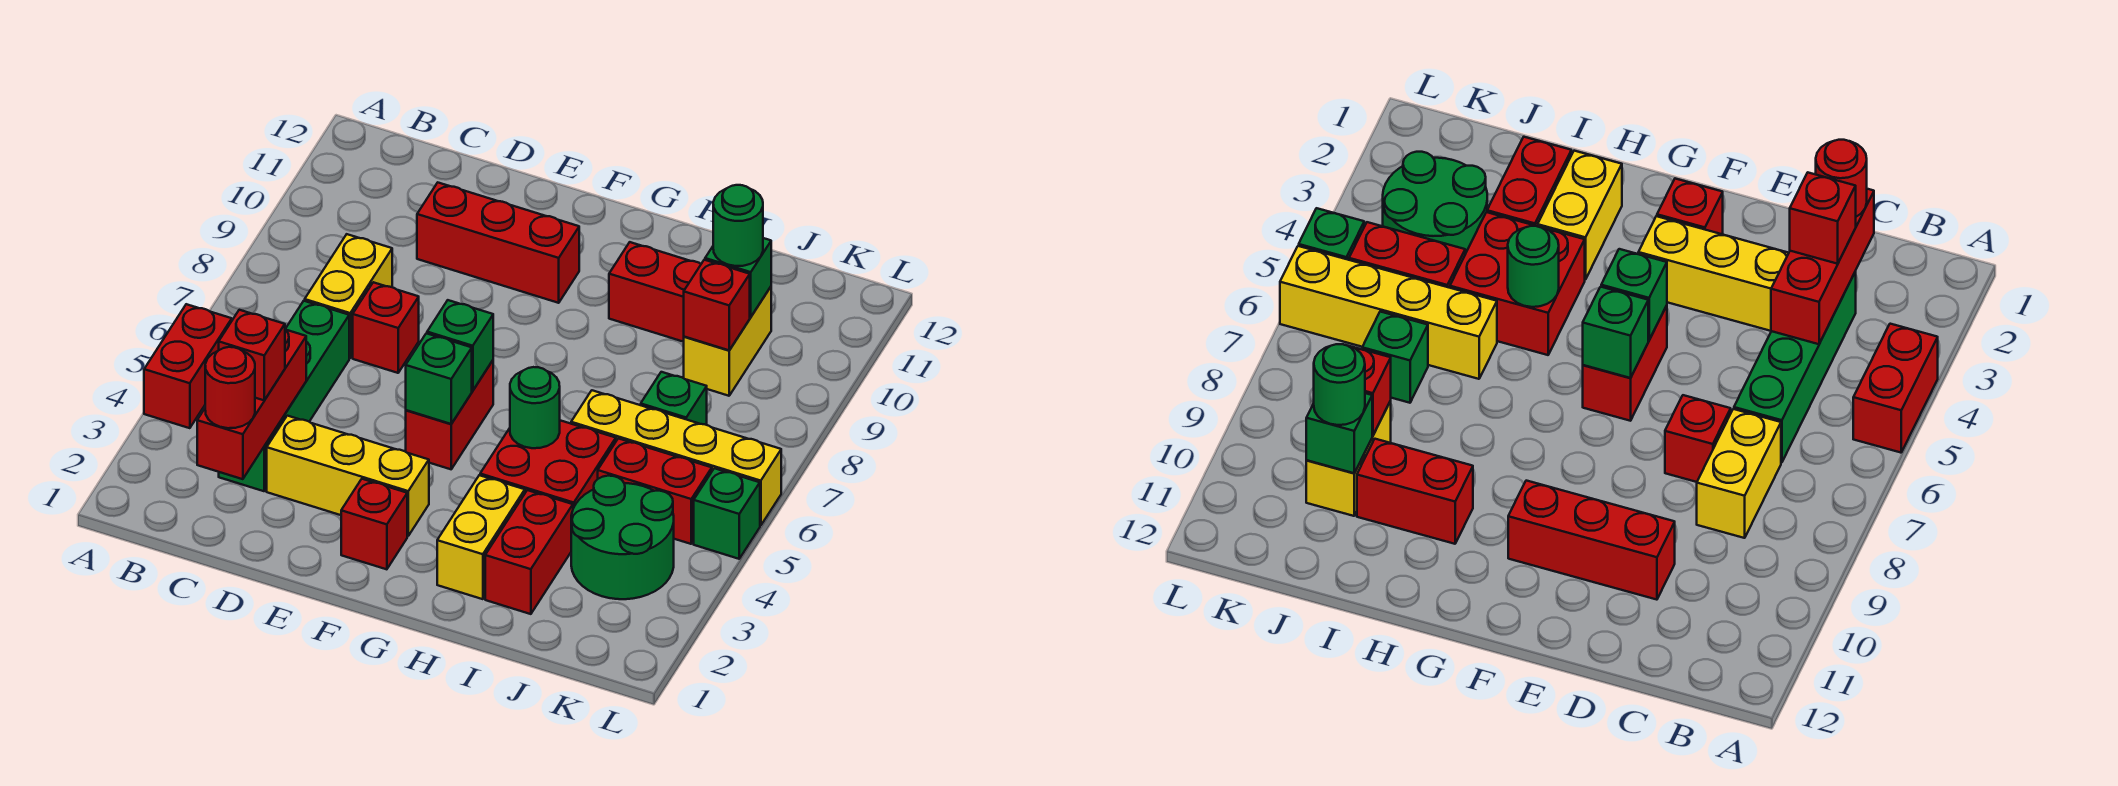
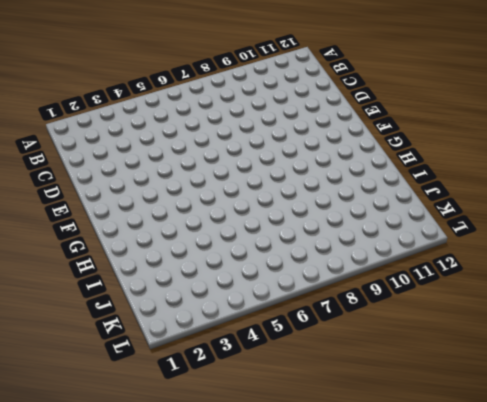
none -> red 1x2 brick [144,304,232,428]
none -> green 1x4 brick [219,301,349,491]
none -> yellow 1x2 brick [305,234,392,358]

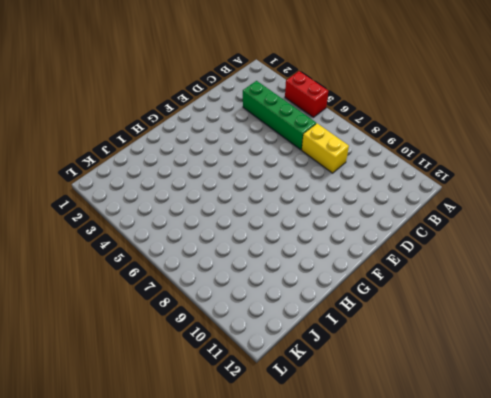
none -> yellow 1x3 brick [267,416,429,536]
none -> red 1x1 brick [353,282,419,373]
none -> red 1x3 brick [417,183,579,303]

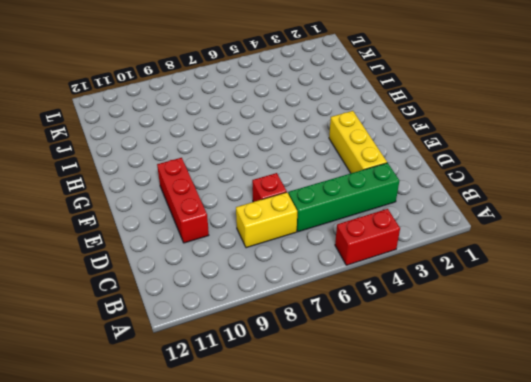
none -> red 1x1 brick [341,479,407,569]
none -> red 1x2 brick [406,361,493,469]
none -> yellow 1x2 brick [437,475,525,599]

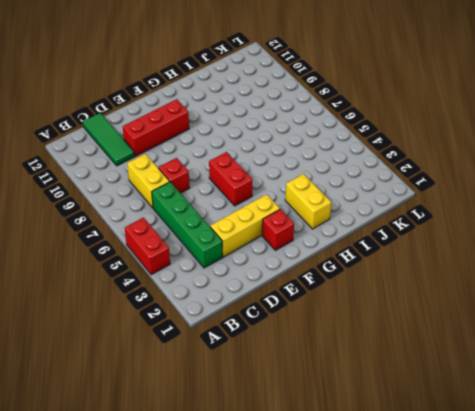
green 1x3 tile [83,113,135,166] -> none
none -> red 2x2 brick [480,420,616,508]
none -> red 1x2 brick [609,242,701,342]
none -> red 1x2 brick [485,490,573,614]

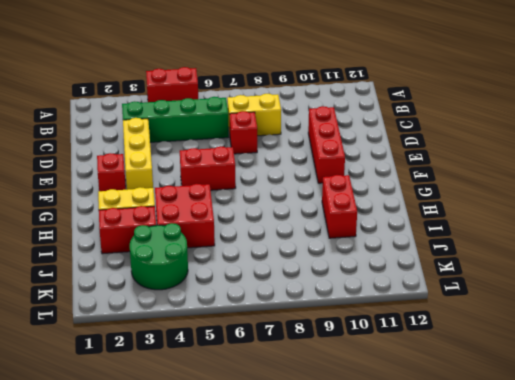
none -> yellow 1x4 brick [571,390,781,526]
none -> red 1x2 brick [598,438,712,544]
none -> green 1x1 brick [641,372,707,425]

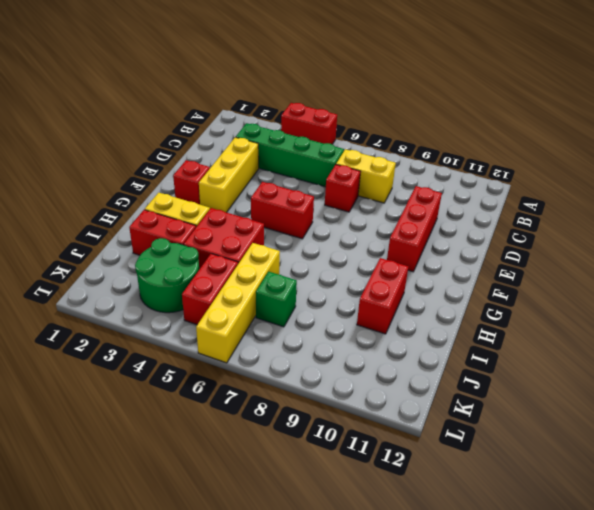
none -> yellow 1x2 brick [684,287,771,396]
none -> green 1x1 brick [694,468,760,559]
none -> red 1x3 brick [197,330,306,479]

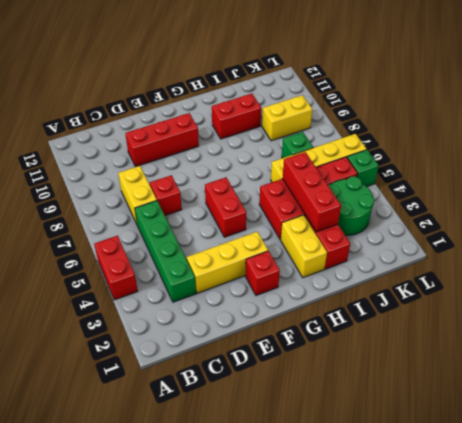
red 1x3 brick [283,152,341,232] -> red 1x3 brick moved to [197,330,306,479]
yellow 1x2 brick [262,95,312,141] -> yellow 1x2 brick turned to [684,287,771,396]
none -> green 1x1 brick [406,333,472,424]
none -> green 1x1 brick [427,300,493,391]
none -> green 1x1 round brick [510,367,560,448]

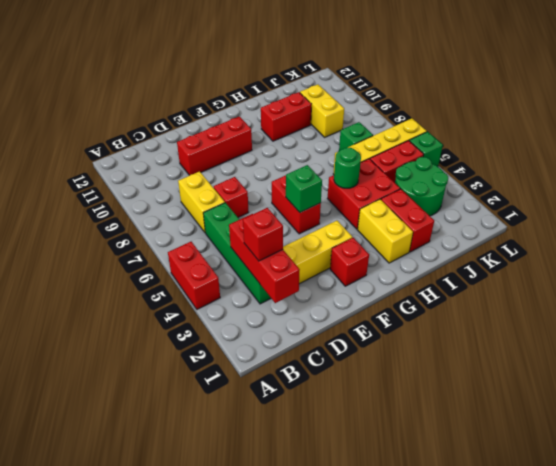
none -> green 1x1 brick [427,300,493,391]
none -> red 1x1 brick [684,260,750,350]
none -> green 1x1 brick [705,238,771,317]

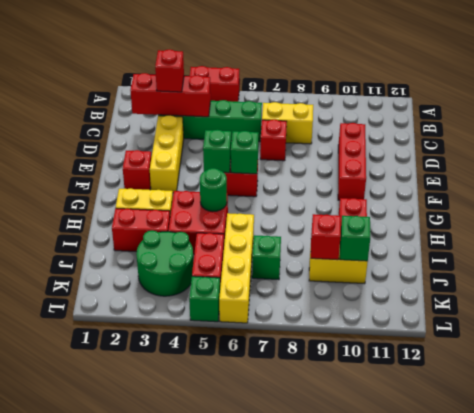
none -> red 1x1 round brick [205,347,255,428]
none -> green 1x1 round brick [713,185,763,266]

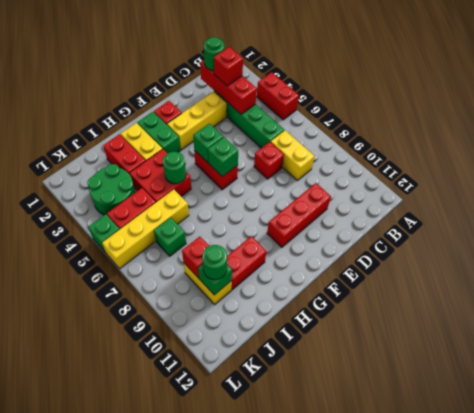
green 1x1 round brick [204,37,224,70] -> red 1x1 round brick [205,347,255,428]
green 1x2 brick [137,112,181,153] -> none

